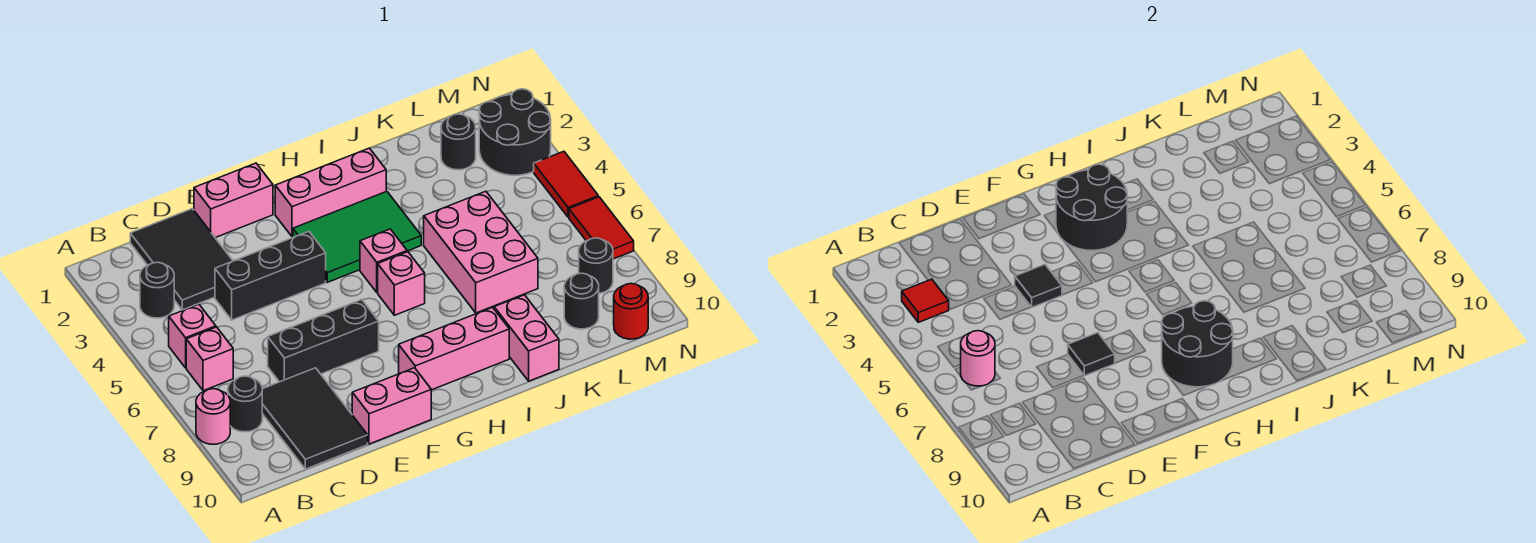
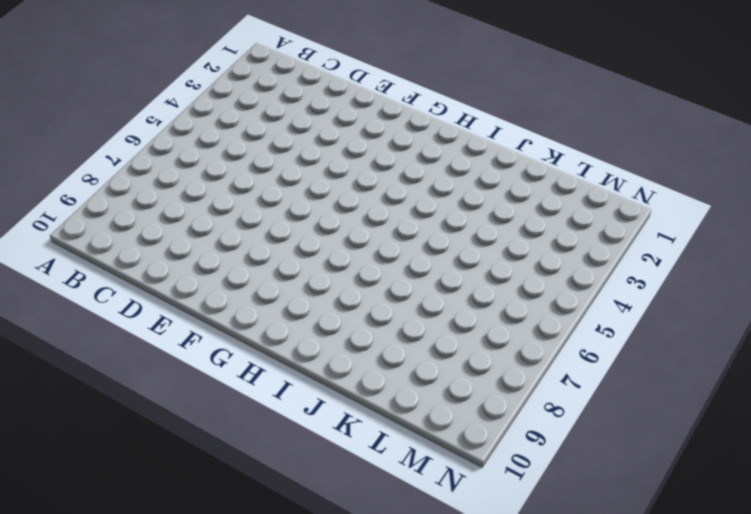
none -> pink 1x1 round brick [196,389,230,444]
none -> black 1x1 round brick [140,262,174,318]
none -> pink 1x1 brick [169,304,216,368]
none -> pink 1x1 brick [186,327,233,391]

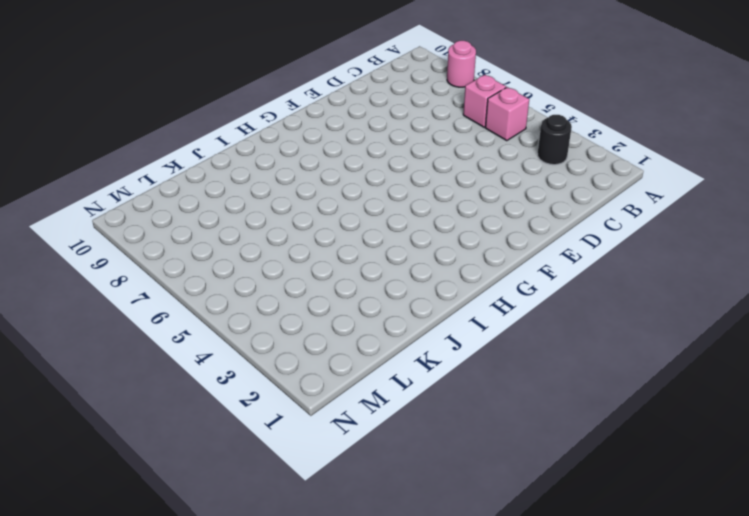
none -> black 1x1 round brick [228,376,262,432]
none -> black 2x3 tile [130,209,233,310]
none -> black 2x3 tile [262,368,368,469]
none -> black 1x3 brick [215,231,326,320]

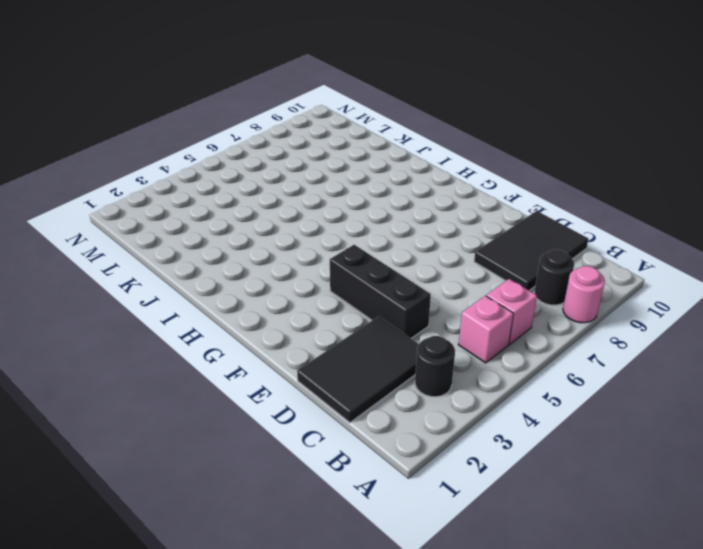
none -> black 1x3 brick [268,300,379,382]
none -> pink 1x2 brick [194,163,273,238]
none -> pink 1x2 brick [352,368,431,444]
none -> pink 1x3 brick [275,148,386,237]

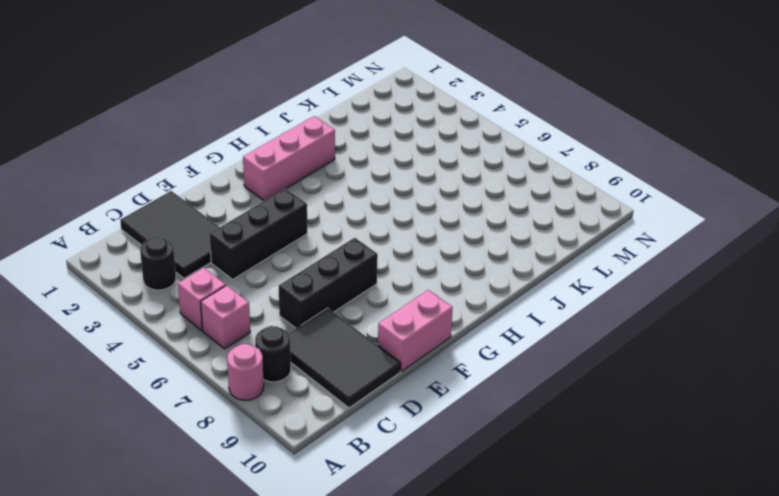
none -> pink 1x2 brick [194,163,273,238]
none -> green 2x3 tile [293,191,421,282]
none -> pink 1x3 brick [399,307,509,390]
none -> pink 1x1 brick [360,229,407,293]

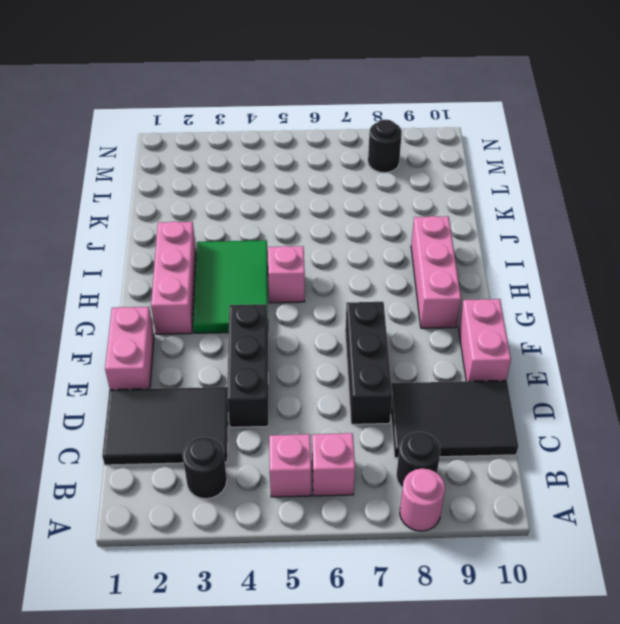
none -> pink 1x1 brick [378,252,425,315]
none -> pink 2x3 brick [424,191,538,313]
none -> pink 1x2 brick [494,295,559,381]
none -> black 1x1 round brick [441,114,476,170]

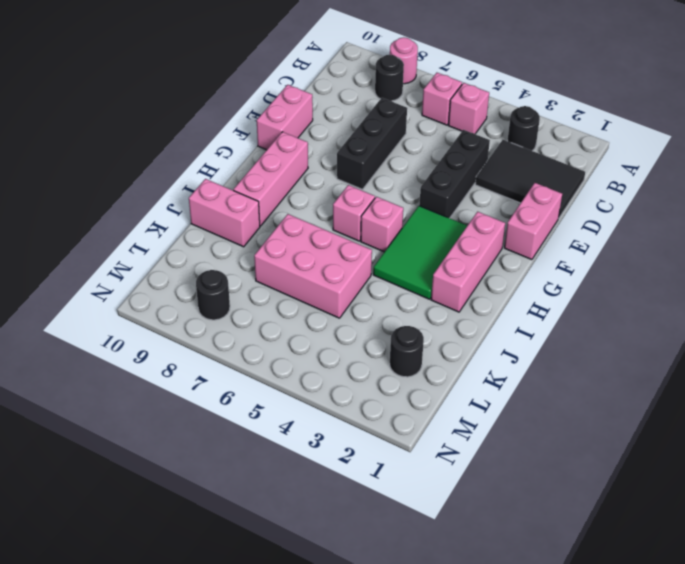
none -> black 2x3 tile [262,368,368,469]
none -> black 1x1 round brick [564,273,599,329]
none -> black 2x2 round brick [479,89,551,175]
none -> red 1x1 round brick [614,283,648,339]

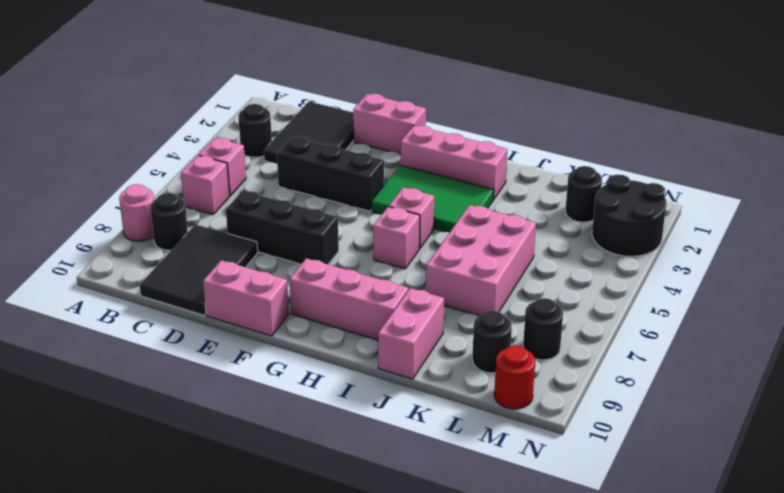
none -> red 1x2 tile [534,151,598,217]
none -> red 1x2 tile [569,197,634,259]
none -> red 1x1 tile [902,279,949,322]
none -> pink 1x1 round brick [961,331,995,386]

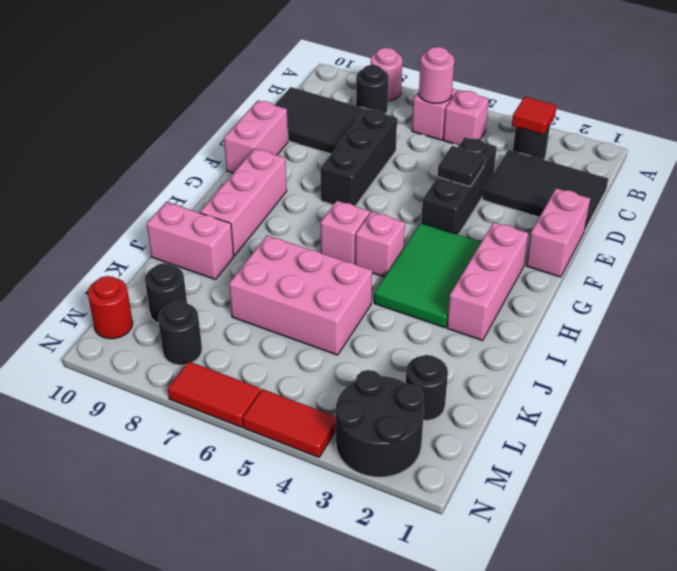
none -> black 1x1 tile [1068,333,1115,376]
none -> black 2x2 round brick [1056,164,1127,250]
none -> black 2x2 round brick [1162,301,1233,387]

